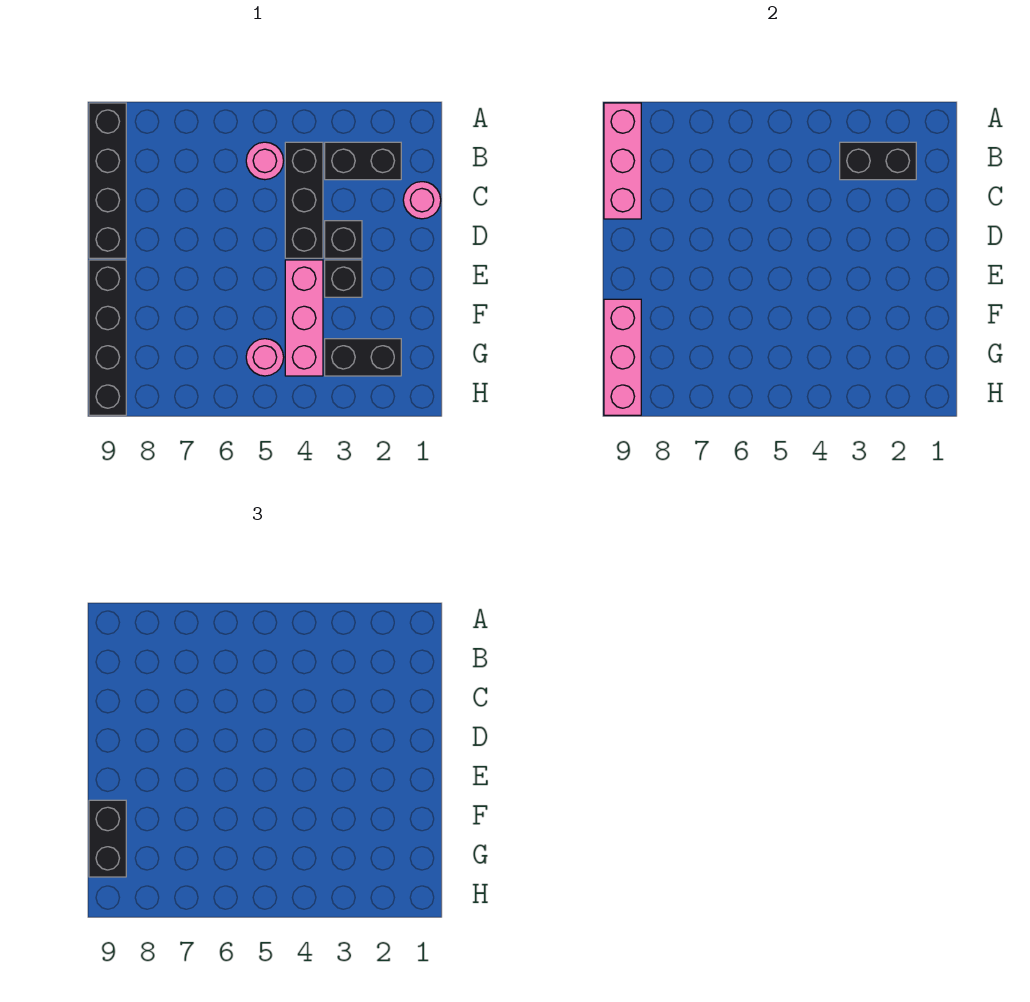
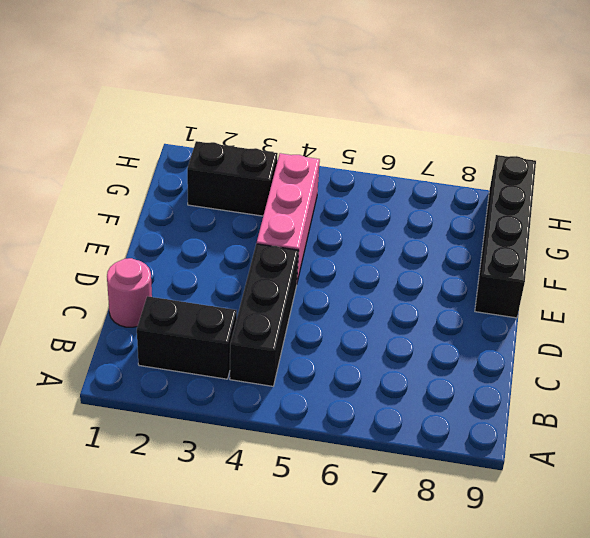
none -> black 1x4 brick [89,103,126,258]
none -> pink 1x1 round brick [246,142,284,180]
none -> black 1x1 brick [325,221,362,258]

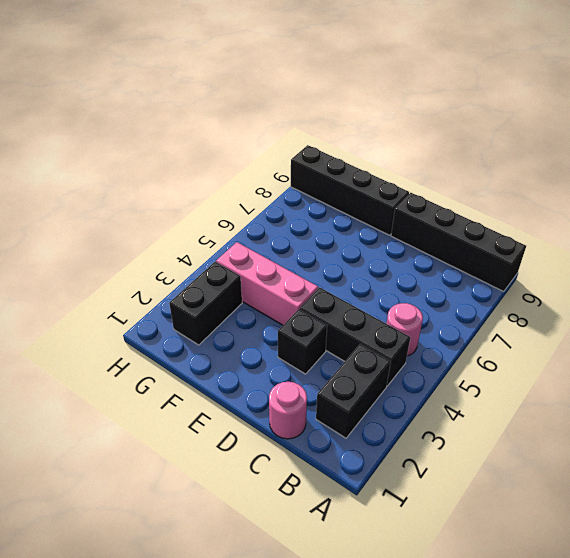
none -> black 1x1 brick [325,260,362,297]
none -> pink 1x1 round brick [246,339,284,376]
none -> pink 1x3 brick [604,103,641,219]

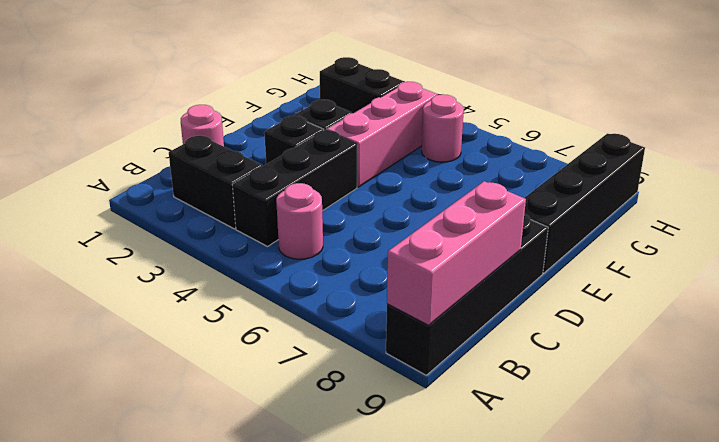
none -> black 1x2 brick [840,142,916,180]
none -> pink 1x3 brick [604,299,641,415]
none -> black 1x2 brick [89,800,126,877]

